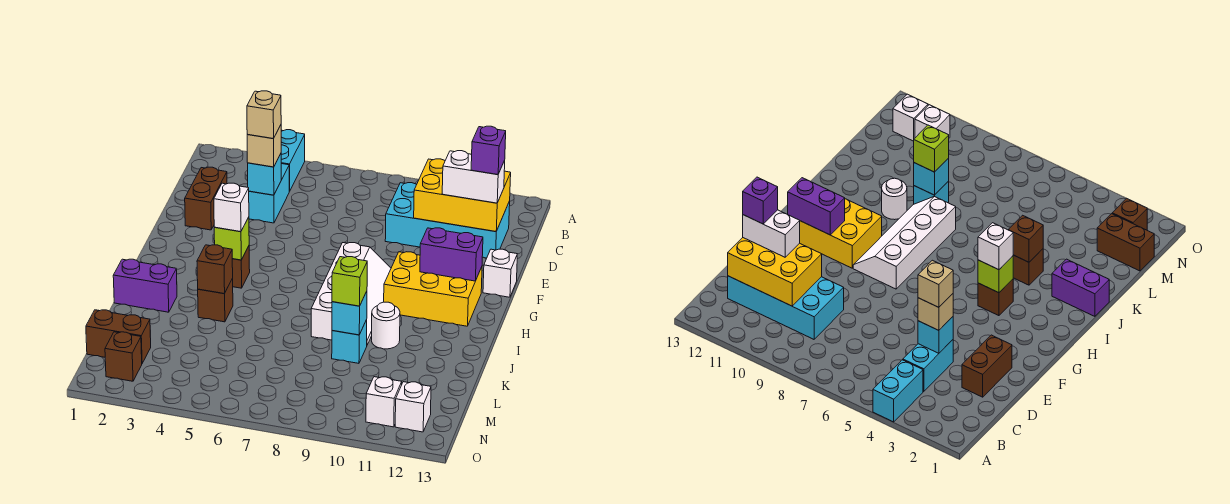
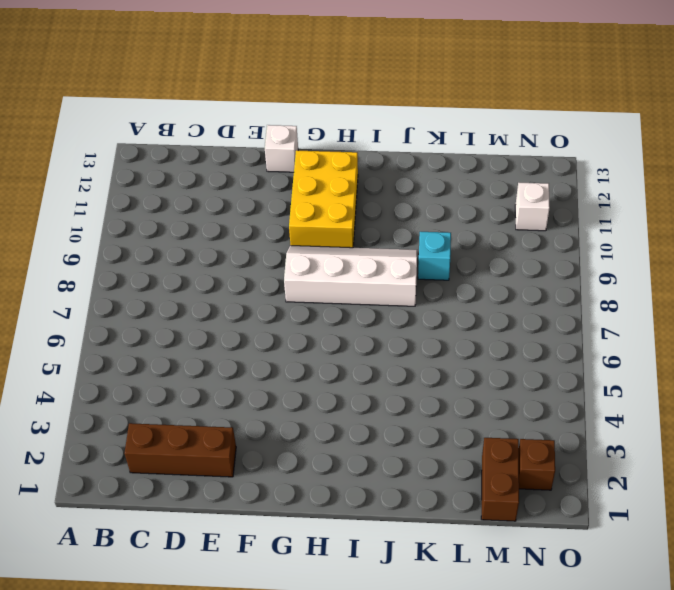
brown 1x3 brick [125,423,236,477] -> brown 1x2 brick [185,167,227,230]
none -> cyan 1x2 brick [281,130,305,191]
none -> cyan 1x2 brick [249,164,289,223]
none -> cyan 2x4 brick [385,183,510,258]

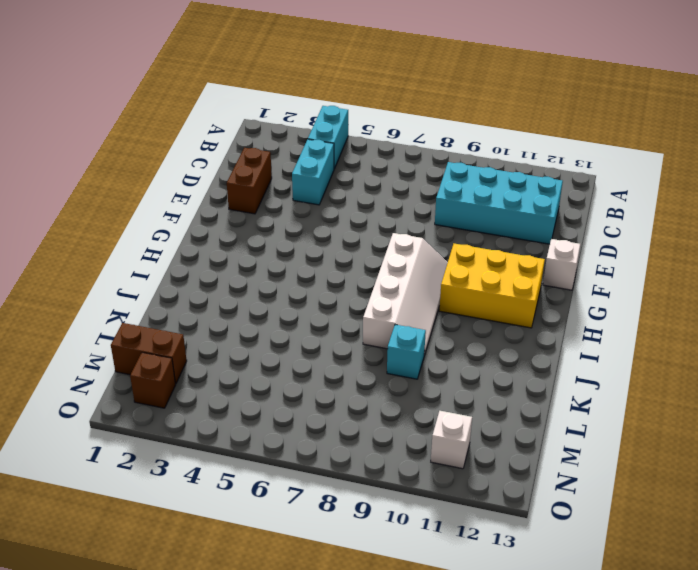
none -> brown 1x1 brick [232,246,250,288]
none -> purple 1x2 brick [113,259,177,312]
none -> brown 1x1 brick [198,278,233,322]

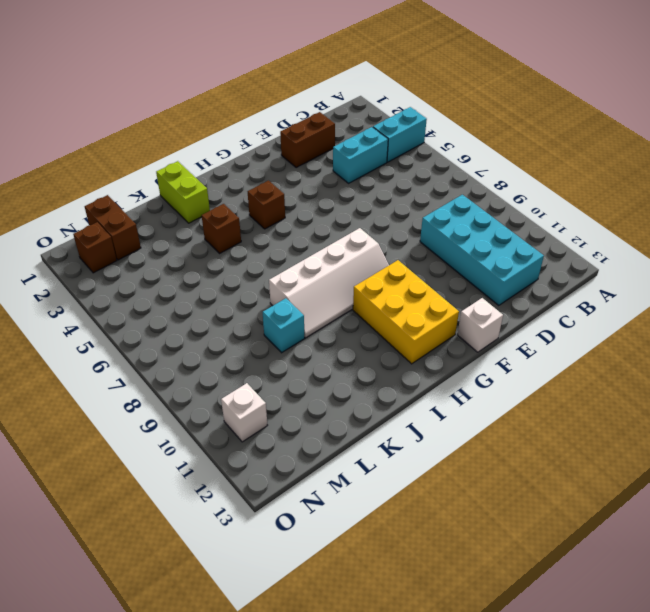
lime 1x2 brick [156,161,210,223] -> purple 1x2 brick [113,259,177,312]
none -> white 1x1 round brick [371,302,400,349]
none -> white 1x1 brick [395,382,431,432]
none -> yellow 2x3 brick [414,159,511,232]

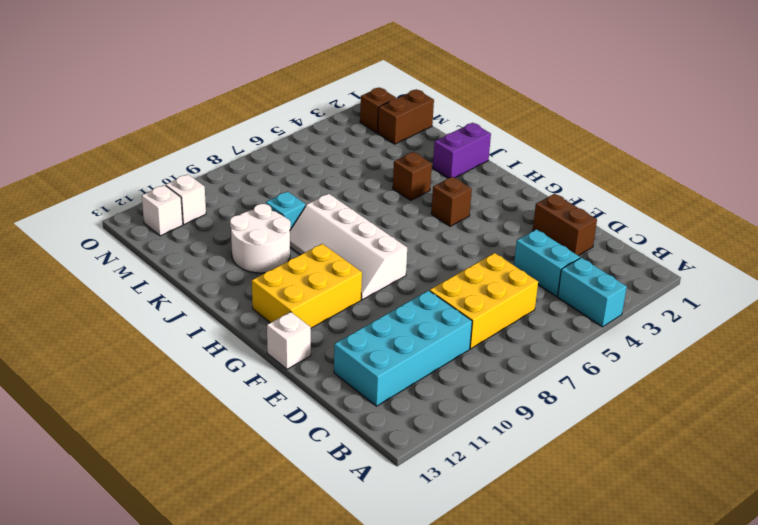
yellow 2x3 brick [430,253,538,349] -> yellow 2x3 brick moved to [414,159,511,232]
white 2x2 round brick [230,204,291,273] -> white 1x1 round brick [371,302,400,349]
none -> cyan 1x1 brick [248,154,281,195]
none -> purple 1x2 brick [420,228,483,281]
none -> lime 1x1 brick [214,217,249,260]

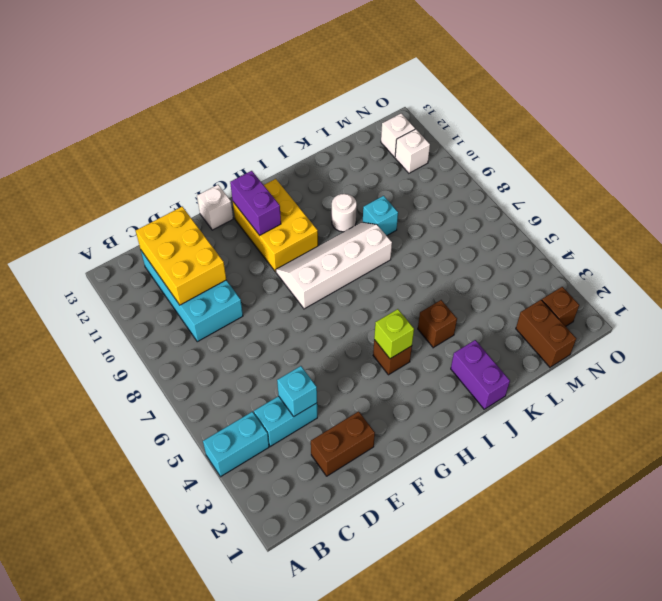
none -> brown 1x1 brick [197,245,233,294]
none -> cyan 1x1 brick [332,291,367,335]
none -> tan 1x1 brick [247,125,281,167]

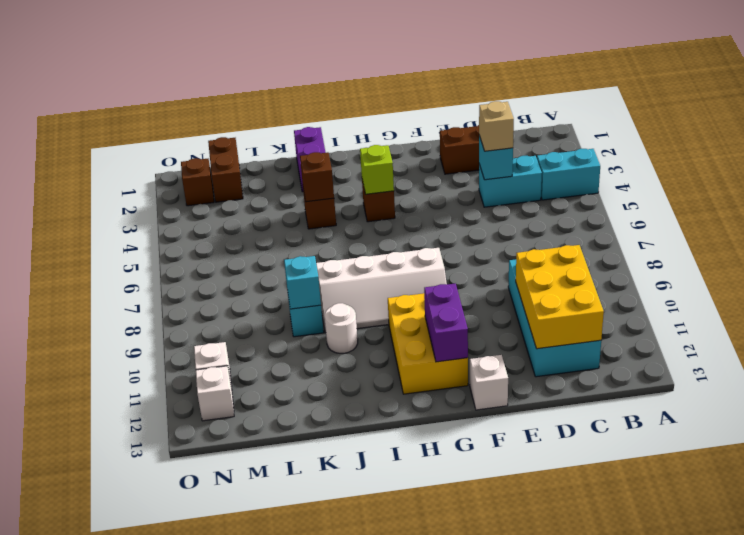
none -> white 1x2 brick [442,151,505,203]
none -> white 1x1 brick [214,183,249,232]
none -> lime 1x1 brick [332,257,367,306]

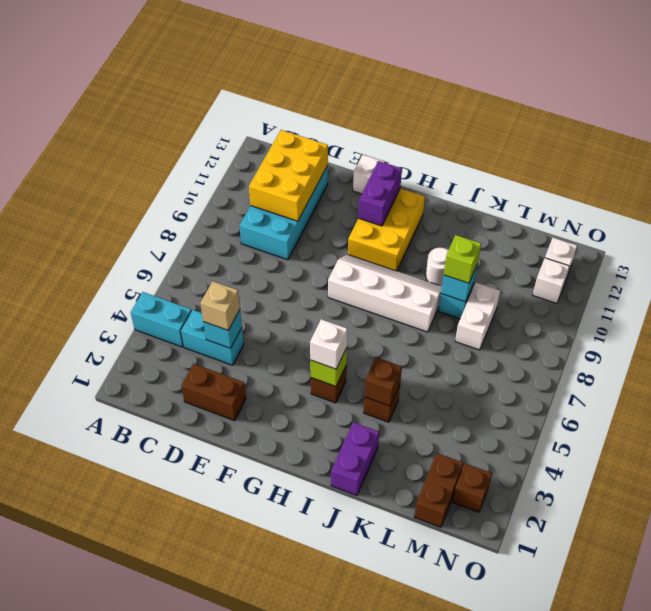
white 1x2 brick [455,282,500,350] -> white 1x2 brick moved to [442,151,505,203]
none -> tan 1x1 brick [247,91,281,139]
none -> purple 1x1 brick [471,126,506,175]

